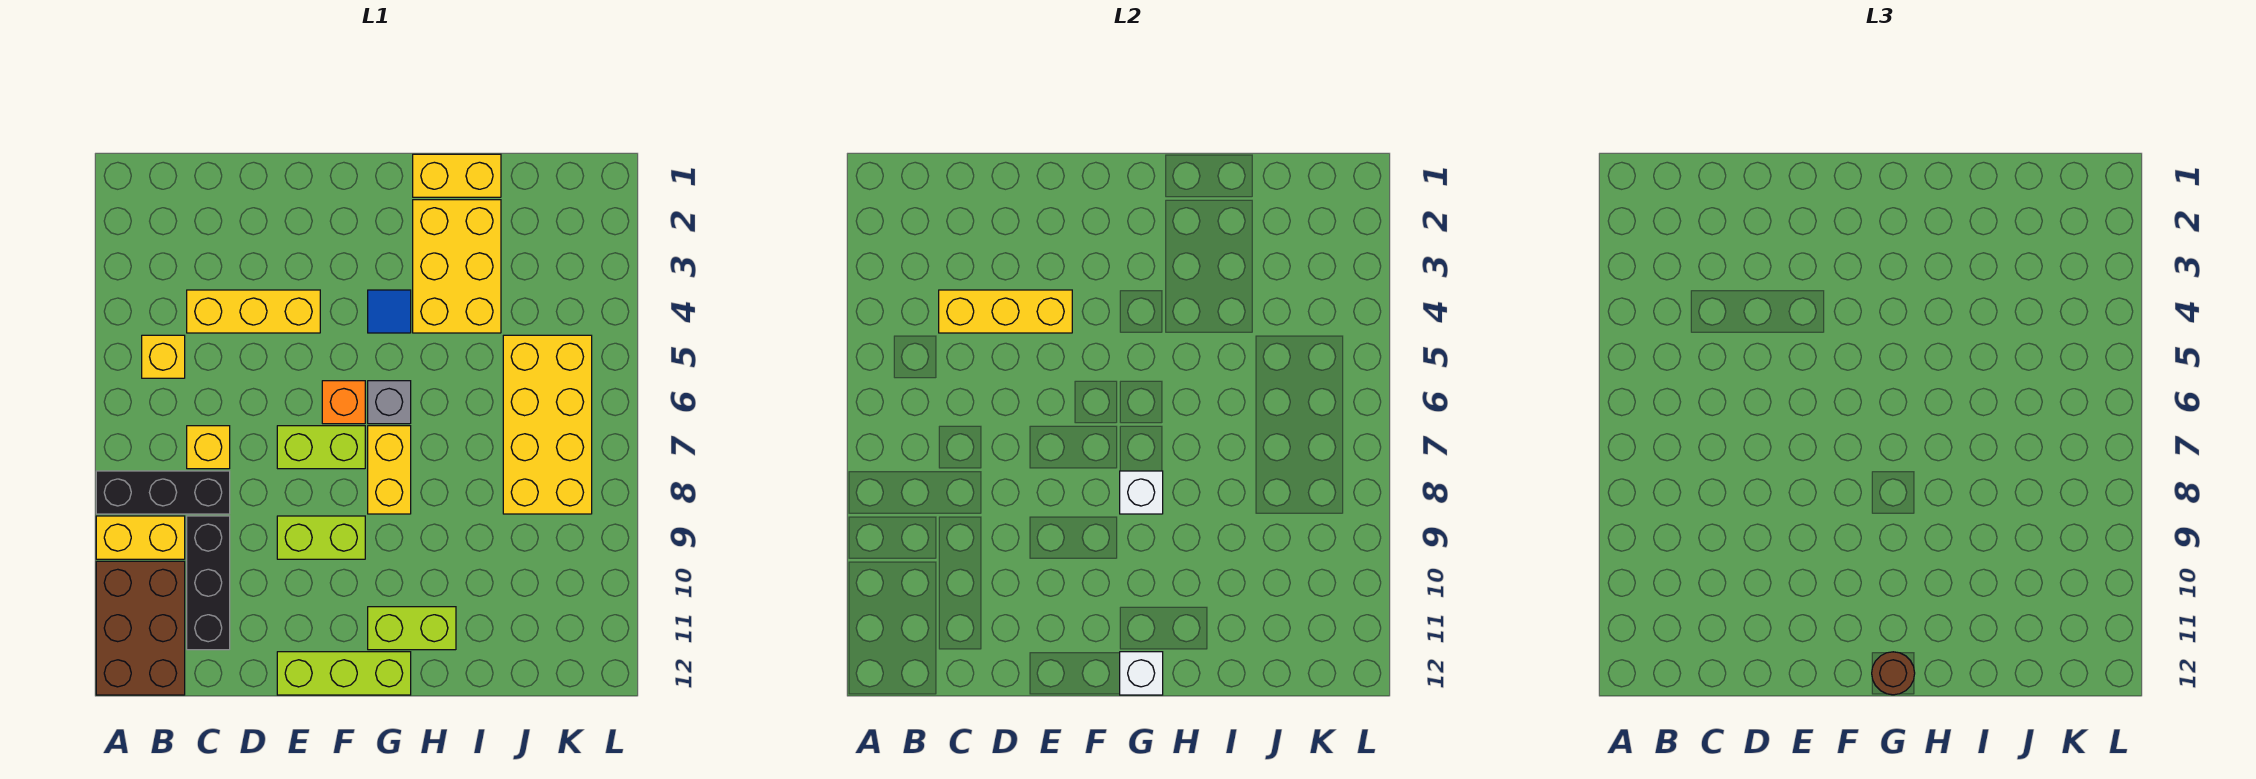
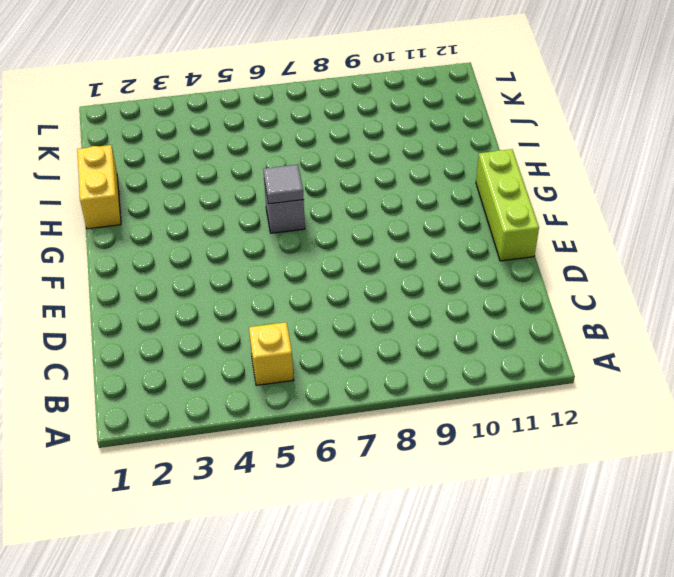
grey 1x1 tile [263,165,304,204] -> none
none -> black 1x3 brick [96,471,230,514]
none -> yellow 1x2 brick [96,516,185,559]
none -> brown 2x3 brick [96,561,185,695]

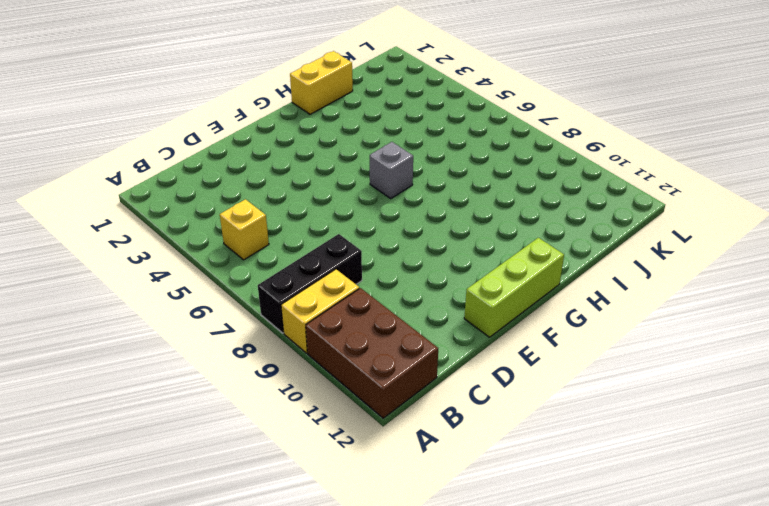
none -> yellow 1x3 brick [187,290,320,333]
none -> yellow 1x1 brick [187,426,230,469]
none -> black 1x3 brick [187,516,230,650]

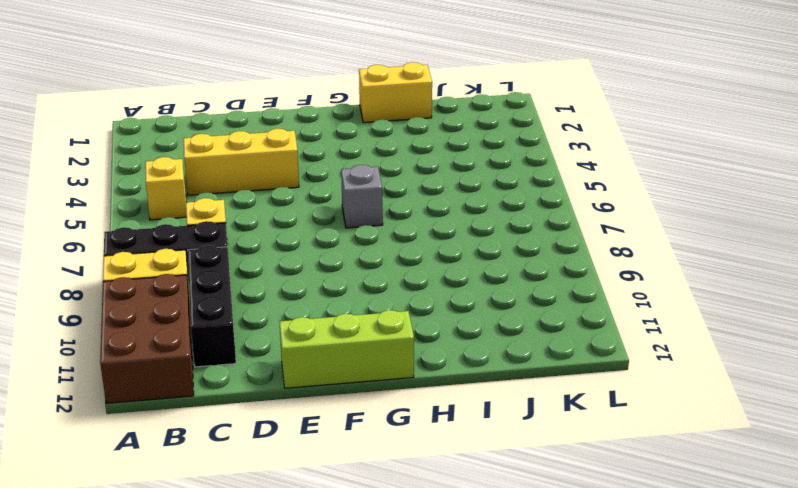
none -> lime 1x2 brick [277,426,365,469]
none -> lime 1x2 brick [277,516,365,559]
none -> orange 1x1 brick [322,381,365,424]

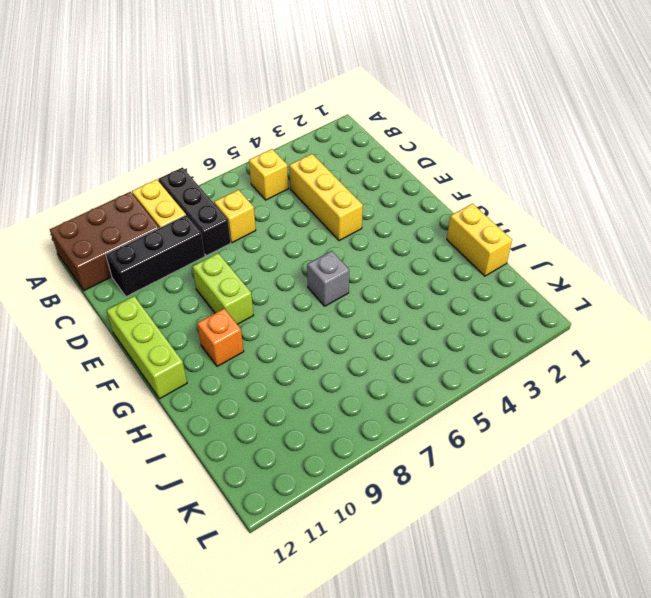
orange 1x1 brick [197,309,244,366] -> orange 1x1 brick moved to [322,381,365,424]
none -> lime 1x2 brick [277,426,365,469]
none -> blue 1x1 tile [368,290,411,333]
none -> yellow 1x2 brick [368,426,411,514]

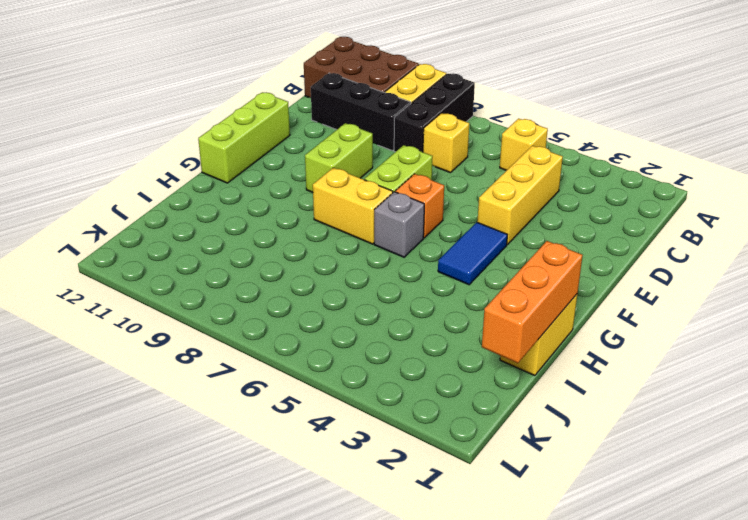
blue 1x2 tile [438,222,507,285] -> blue 1x1 tile [368,290,411,333]
orange 1x3 brick [482,241,583,363] -> none
none -> lime 1x2 brick [368,607,456,650]
none -> yellow 2x3 brick [413,200,501,333]
none -> yellow 2x4 brick [503,335,592,514]

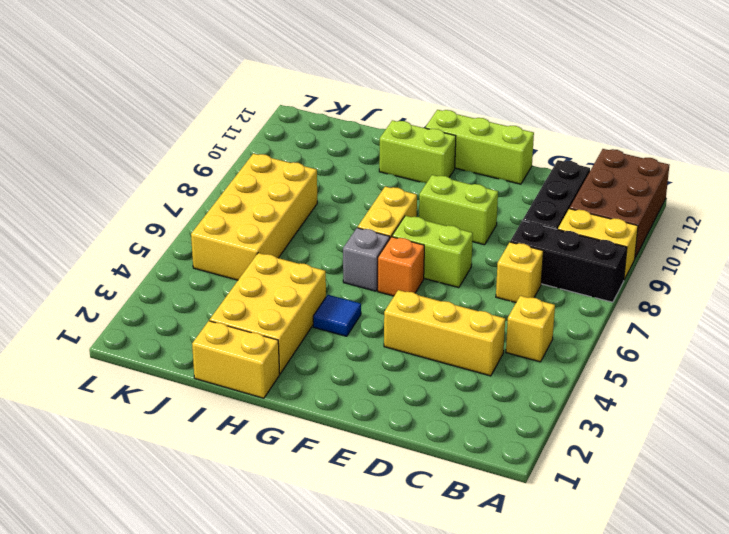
none -> yellow 1x3 brick [939,290,1072,333]
none -> white 1x1 brick [1120,471,1163,514]
none -> white 1x1 brick [1120,652,1163,695]

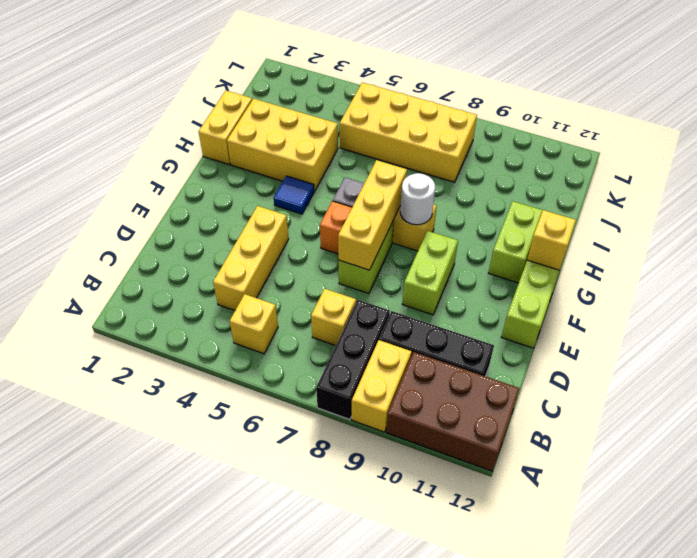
yellow 1x3 brick [338,160,407,270] -> yellow 1x3 brick moved to [939,290,1072,333]
white 1x1 round brick [400,173,435,225] -> white 1x1 brick [1120,471,1163,514]
yellow 1x1 brick [527,210,576,270] -> white 1x1 brick [1120,652,1163,695]
none -> brown 1x1 round brick [1872,652,1915,695]

